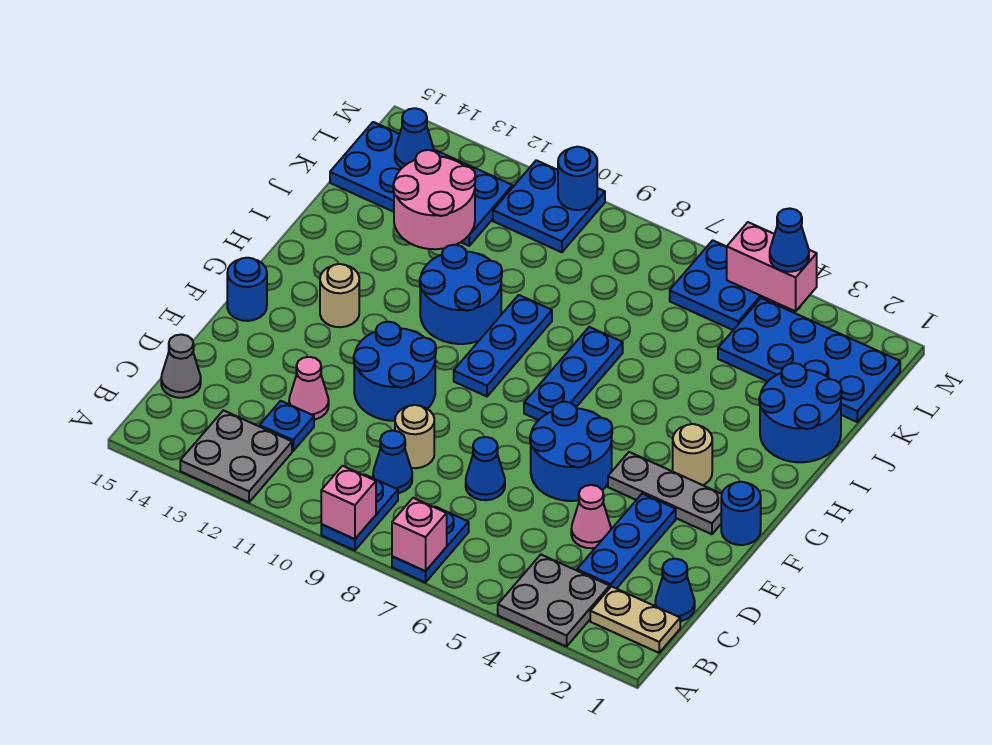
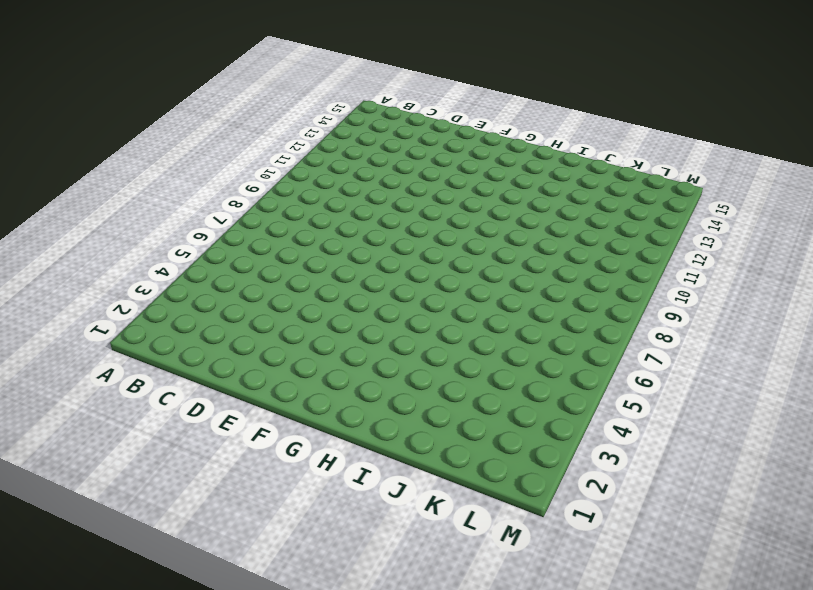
none -> grey 2x2 plate [498,555,610,646]
none -> blue 1x2 plate [392,507,469,583]
none -> blue 1x2 plate [321,474,398,550]
none -> grey 2x2 plate [180,410,292,502]

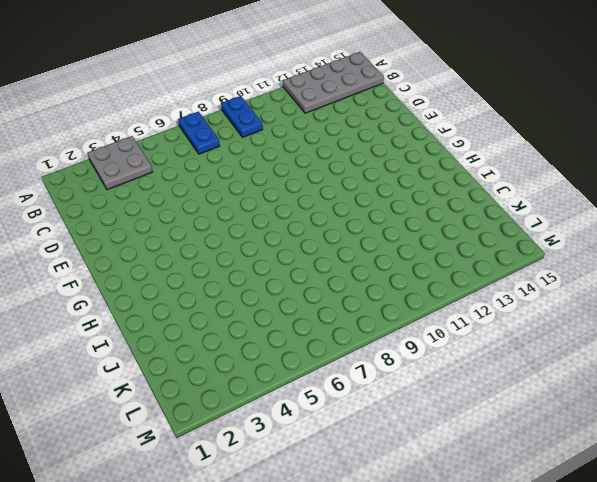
grey 2x4 plate [283,52,384,113] -> grey 2x2 plate [180,410,292,502]
none -> tan 1x2 plate [590,587,680,653]
none -> blue 1x1 cone [655,559,695,621]
none -> blue 1x3 plate [577,494,676,589]
none -> blue 1x1 cone [373,431,412,493]

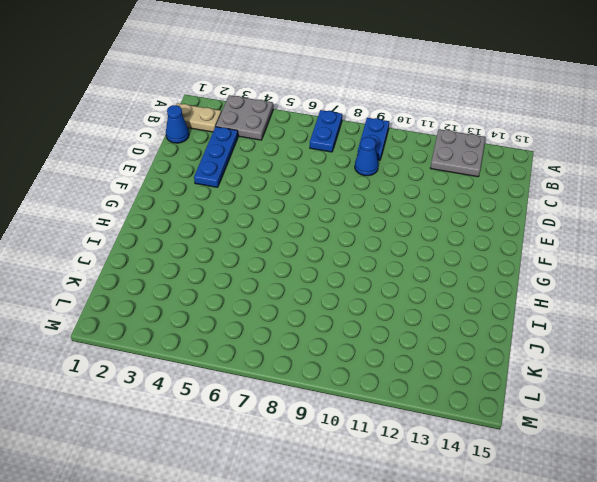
none -> blue 1x1 plate [260,401,314,451]
none -> grey 1x1 cone [161,334,201,398]
none -> pink 1x1 cone [571,485,611,548]
none -> blue 1x1 cone [466,437,505,500]

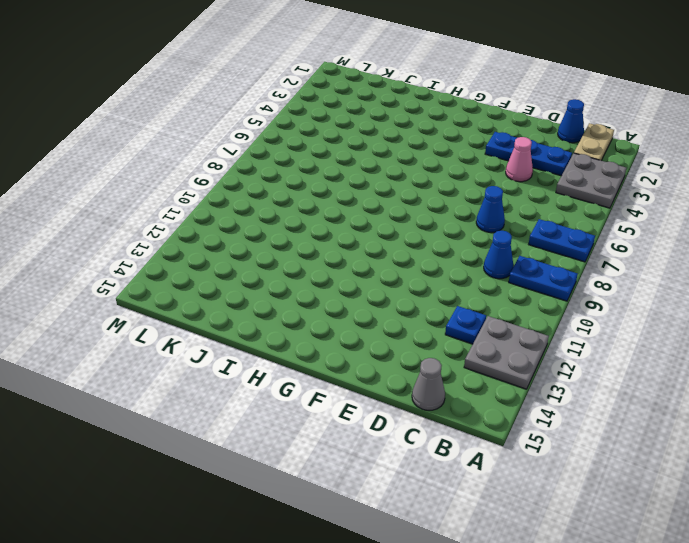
none -> tan 1x1 round brick [395,405,434,468]
none -> pink 1x1 cone [289,357,329,420]
none -> blue 2x2 round brick [530,402,612,501]
none -> blue 2x2 round brick [354,322,436,421]

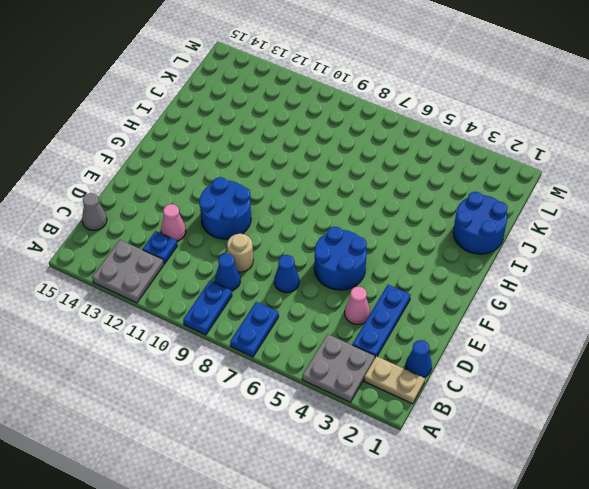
none -> blue 1x1 round brick [721,482,761,545]
none -> grey 1x3 plate [608,452,722,534]
none -> blue 1x1 round brick [227,258,267,321]
none -> tan 1x1 round brick [673,424,712,485]

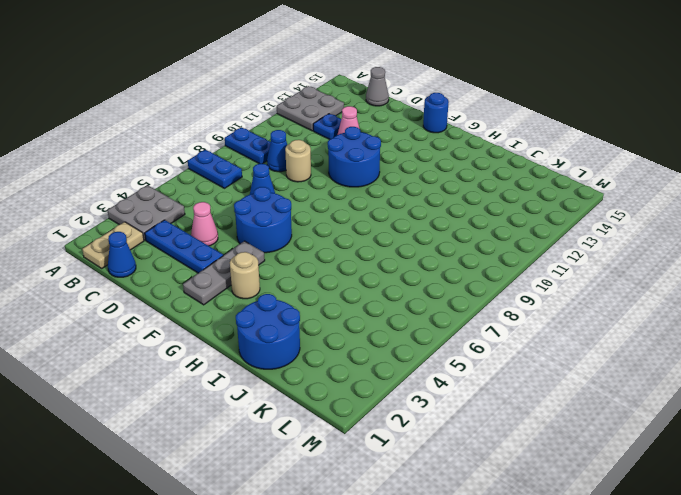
none -> blue 1x1 round brick [721,482,761,545]
none -> blue 1x3 plate [524,327,623,420]
none -> blue 1x3 plate [454,295,552,397]
none -> tan 1x1 round brick [320,264,359,327]

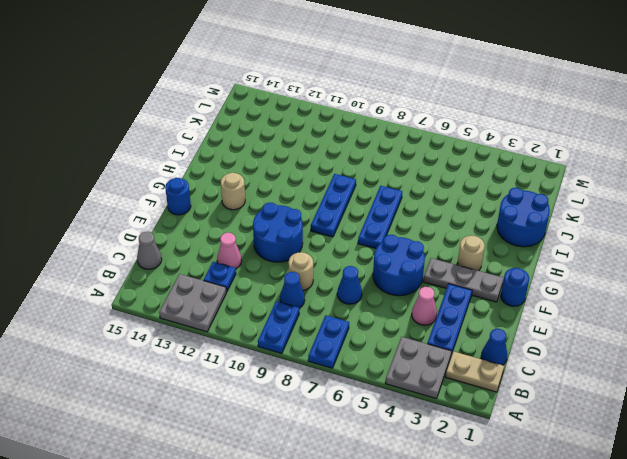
none -> blue 2x2 round brick [420,245,502,344]
none -> blue 2x4 plate [718,298,900,422]
none -> blue 2x4 plate [330,122,512,246]
none -> blue 2x2 plate [670,240,767,330]

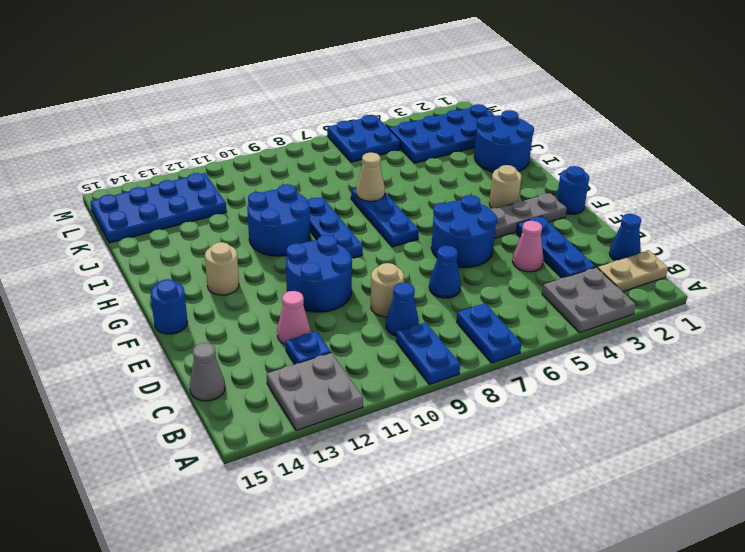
tan 1x1 cone [356,153,385,201] -> none
none -> blue 2x2 plate [493,160,605,252]
none -> pink 1x1 brick [392,498,447,571]
none -> pink 1x1 brick [321,466,376,539]
none -> pink 2x2 round brick [393,150,476,249]

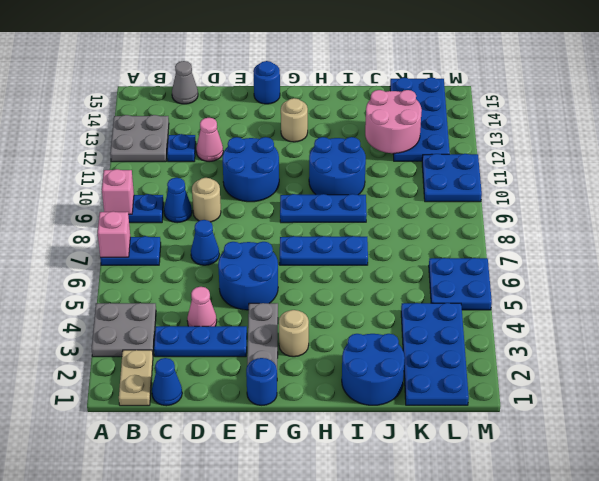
none -> blue 1x1 cone [395,108,434,168]
none -> pink 1x2 brick [727,222,817,311]
none -> blue 1x1 round brick [558,147,597,210]
none -> blue 1x1 cone [770,208,809,272]

